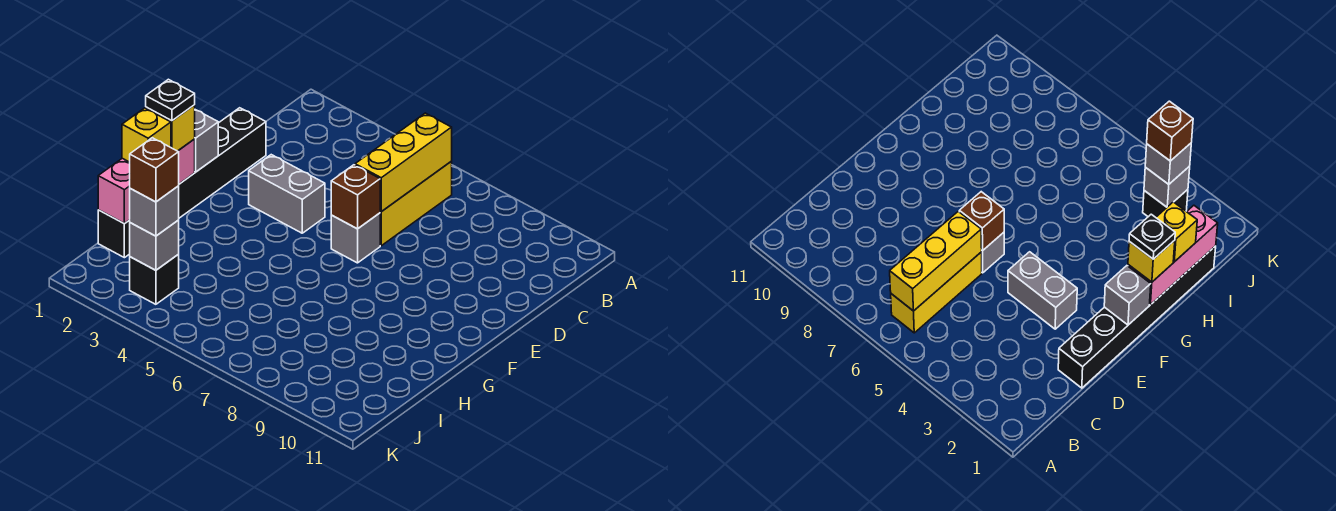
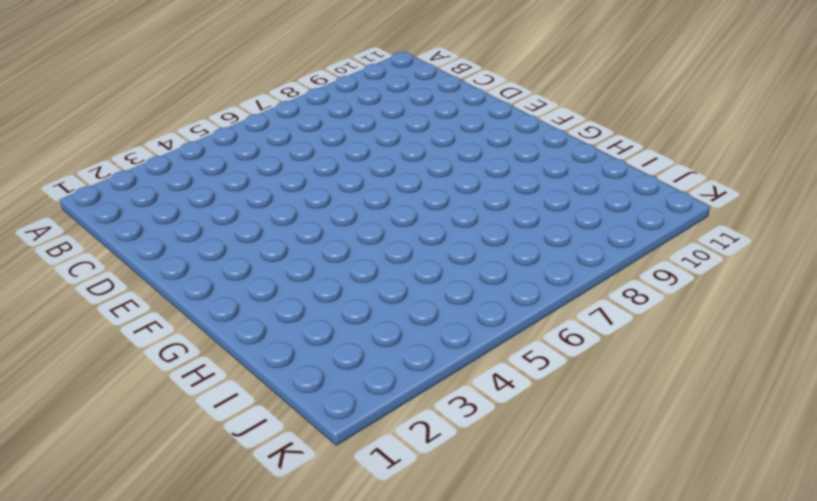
none -> yellow 1x3 brick [380,162,452,246]
none -> black 1x6 brick [98,108,266,258]
none -> grey 1x2 brick [249,155,325,233]

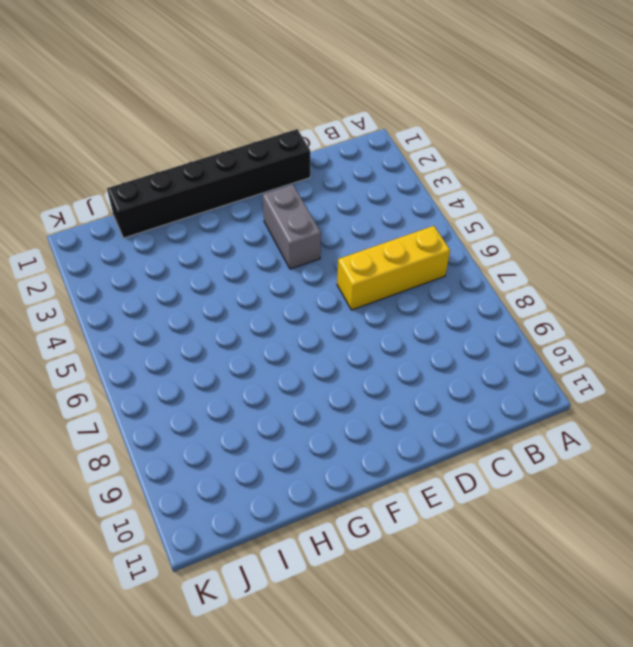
none -> grey 1x1 brick [331,213,380,263]
none -> black 1x1 brick [130,255,179,304]
none -> yellow 1x3 brick [355,113,452,212]

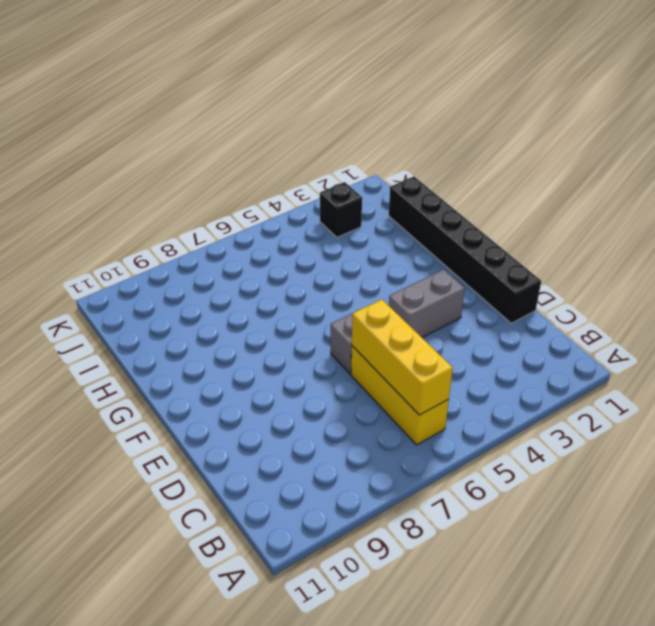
none -> brown 1x1 brick [331,165,381,229]
none -> grey 1x1 brick [195,110,218,172]
none -> pink 1x3 brick [98,139,195,224]

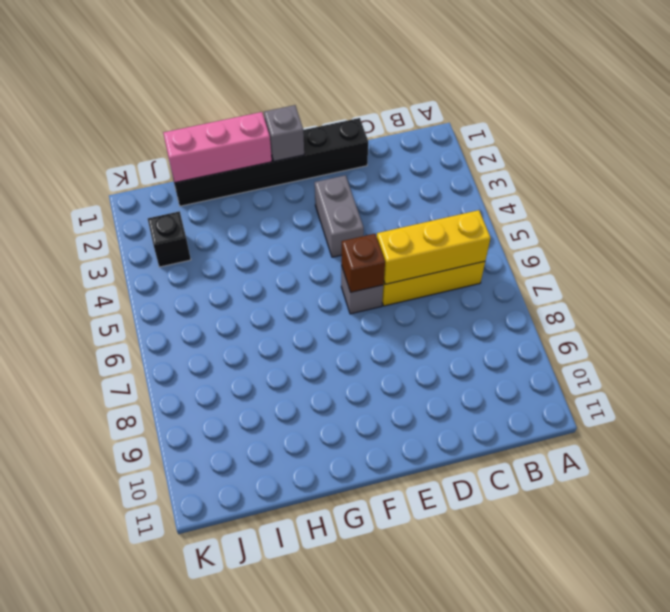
none -> grey 1x1 brick [130,220,179,270]
none -> yellow 1x1 brick [146,105,195,151]
none -> yellow 1x1 brick [122,108,171,162]

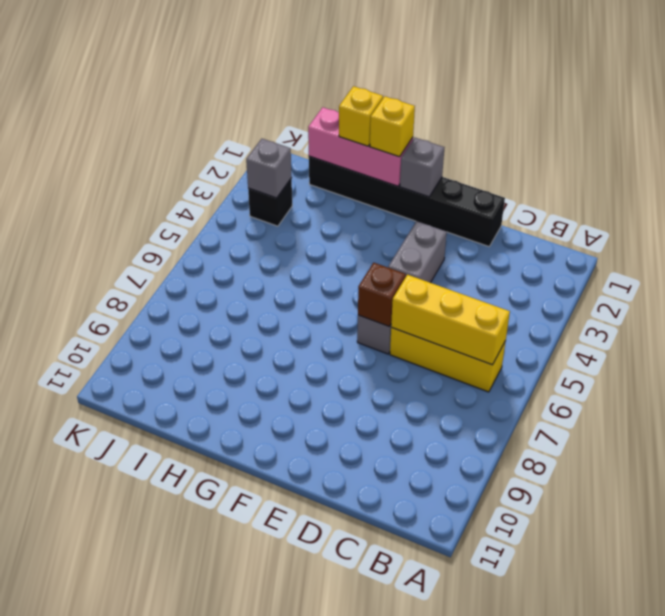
none -> grey 1x1 brick [130,186,179,236]
none -> black 1x1 plate [146,79,195,121]
none -> brown 1x1 brick [130,138,179,202]

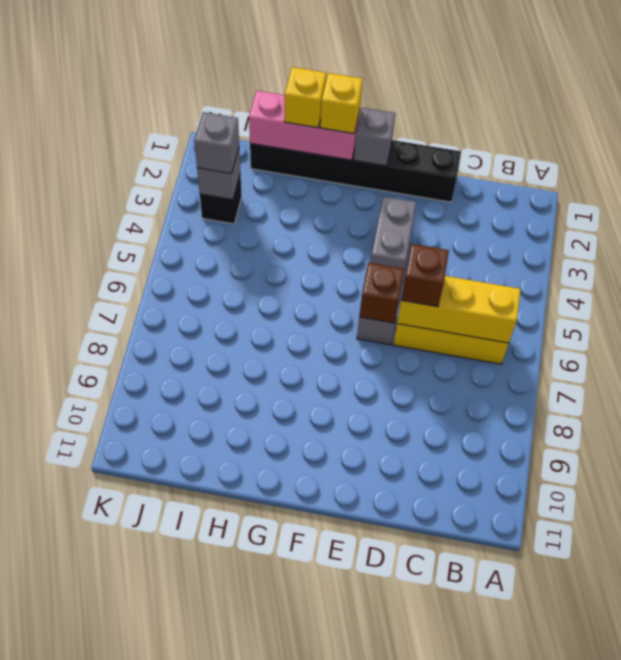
brown 1x1 brick [401,244,449,307] -> brown 1x1 brick moved to [130,138,179,202]
none -> black 1x1 plate [146,79,195,121]

